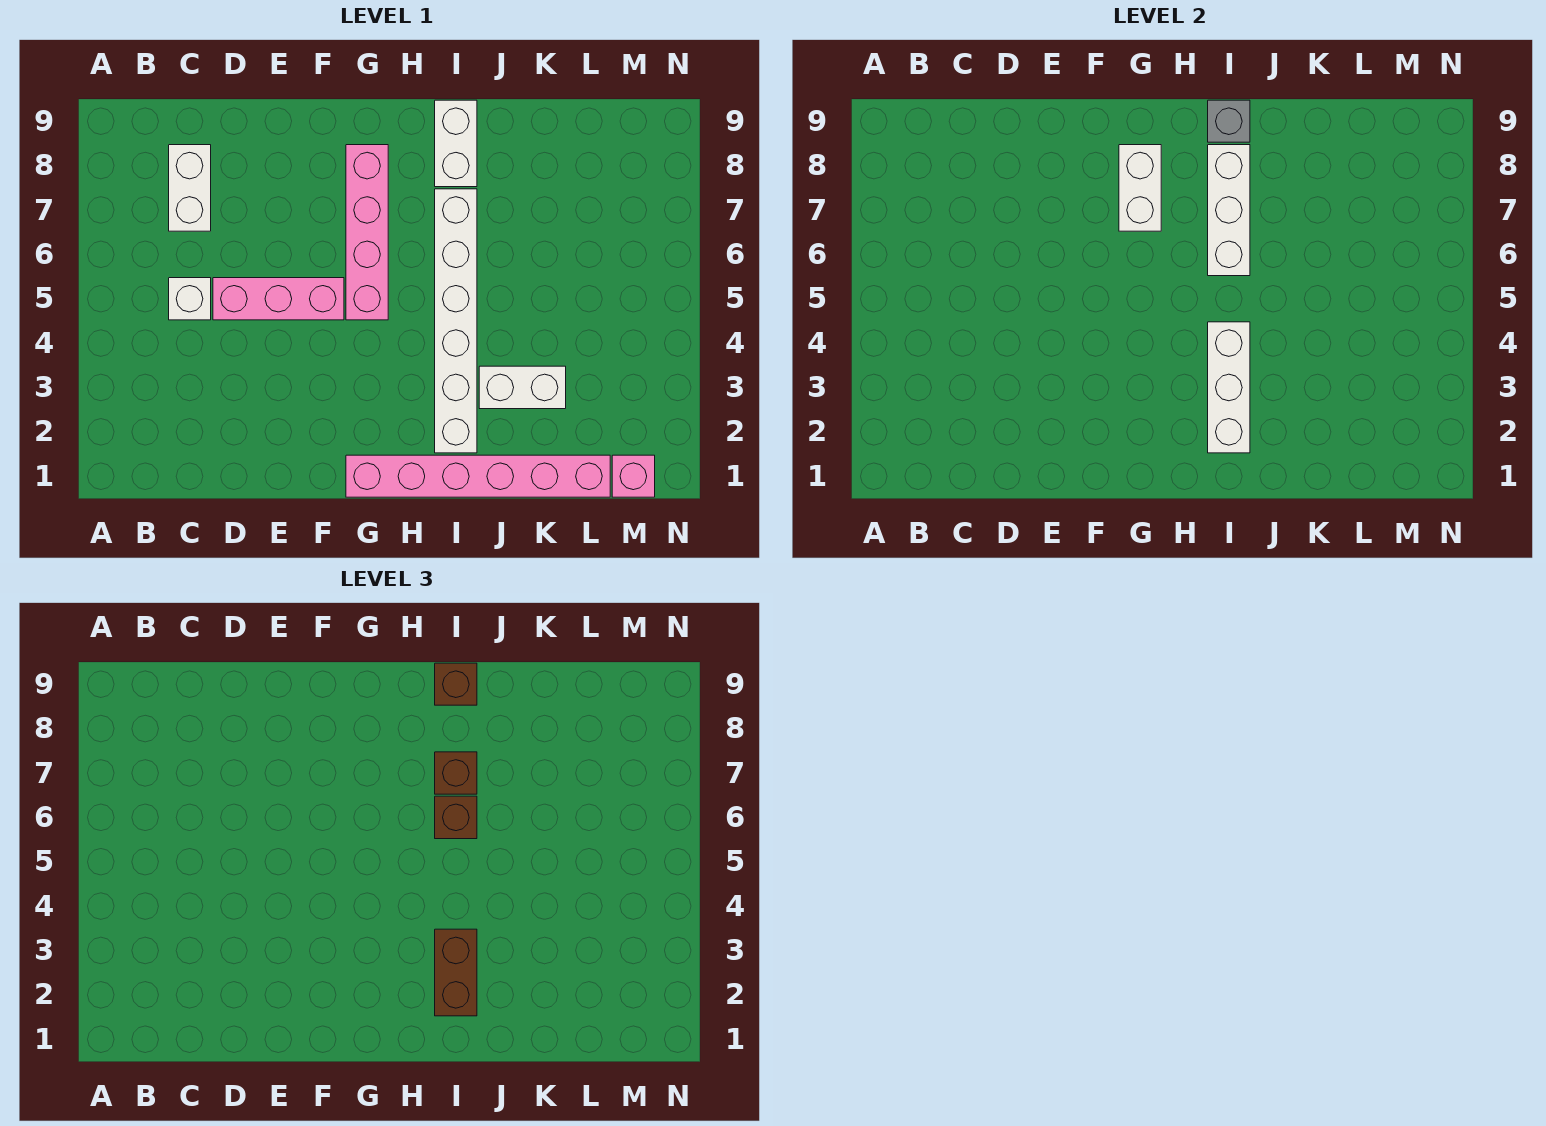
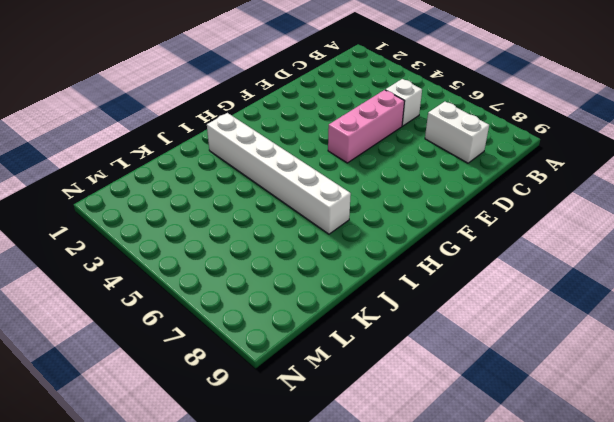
none -> pink 1x6 brick [346,455,610,497]
none -> pink 1x4 brick [346,145,388,320]
none -> white 1x2 brick [435,100,477,187]

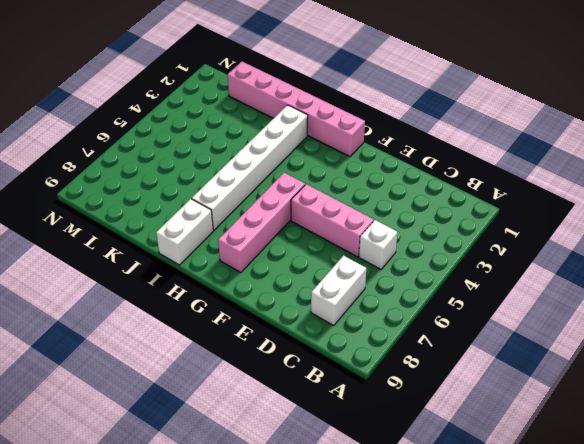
none -> white 1x2 brick [479,366,566,409]
none -> pink 1x1 brick [612,455,655,497]
none -> white 1x2 brick [1119,145,1161,231]

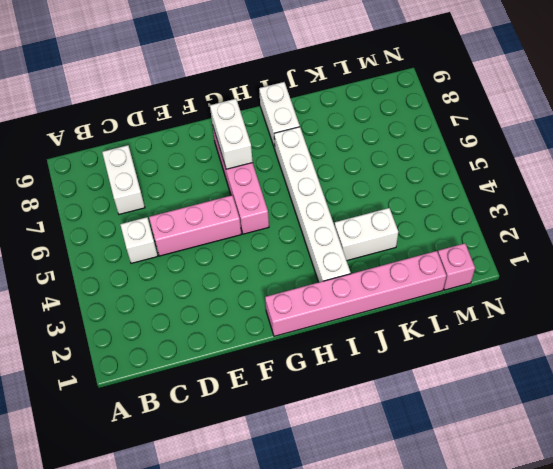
none -> white 1x3 brick [1208,322,1250,453]
none -> white 1x3 brick [1208,145,1250,276]
none -> grey 1x1 brick [1208,100,1250,142]

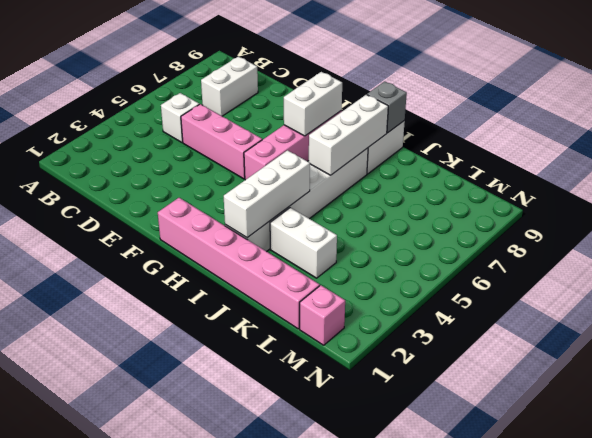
none -> brown 1x2 brick [435,929,477,1016]
none -> brown 1x1 brick [435,796,477,839]
none -> brown 1x1 brick [435,752,477,794]

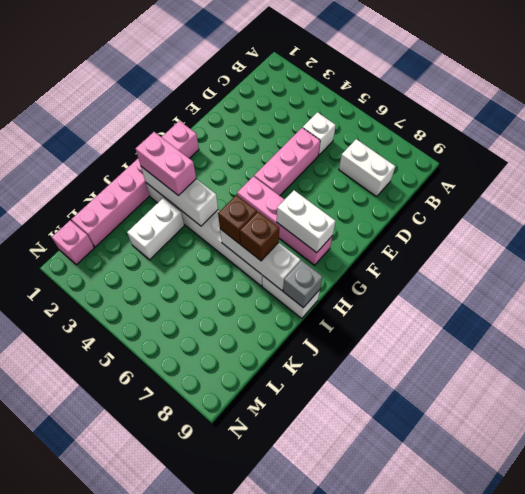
pink 1x2 brick [136,132,196,196] -> brown 1x2 brick [435,929,477,1016]
none -> brown 1x1 brick [435,663,477,705]

